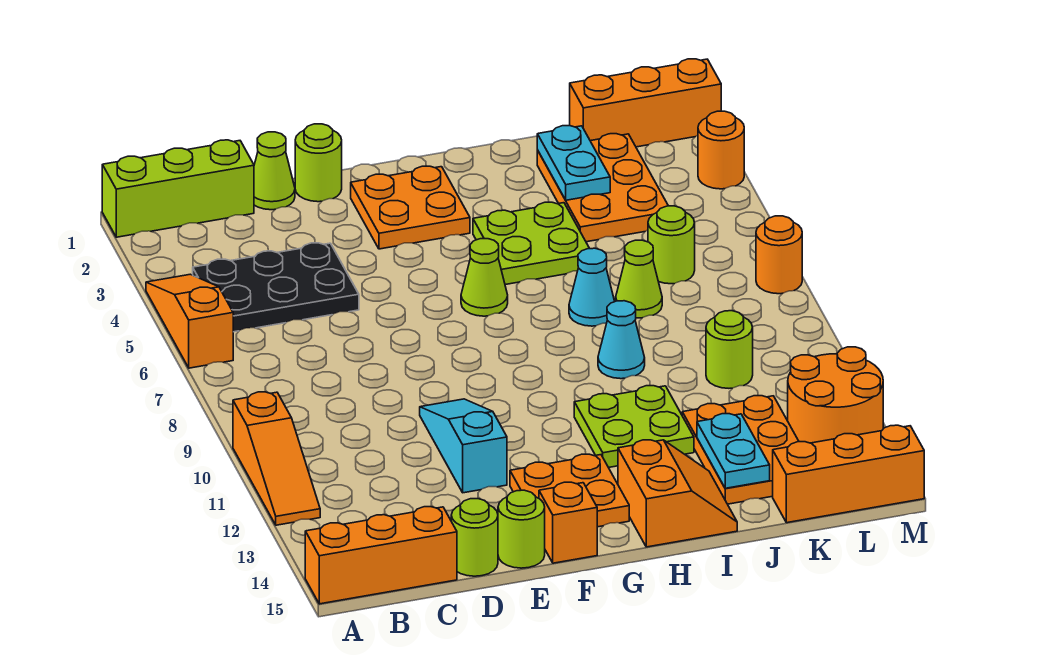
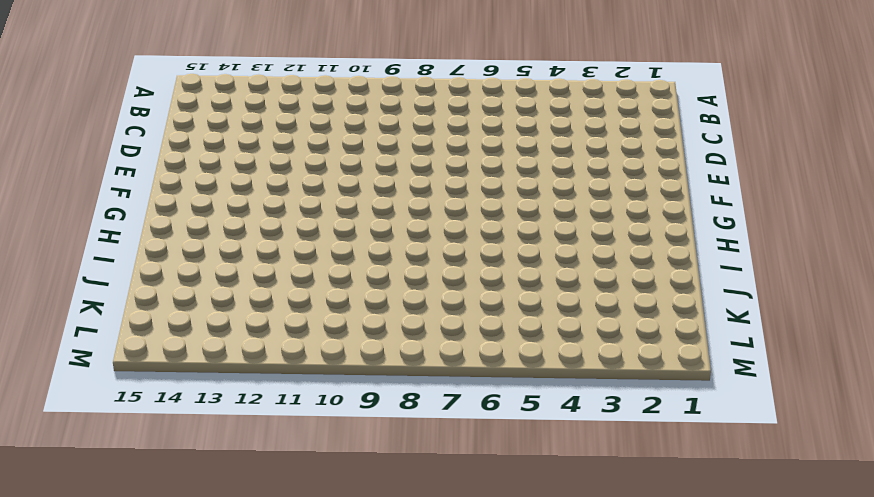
none -> lime 1x3 brick [102,140,254,237]
none -> orange 1x3 slope [146,274,233,368]
none -> orange 1x3 slope [233,392,320,525]
none -> orange 1x3 brick [305,507,457,604]

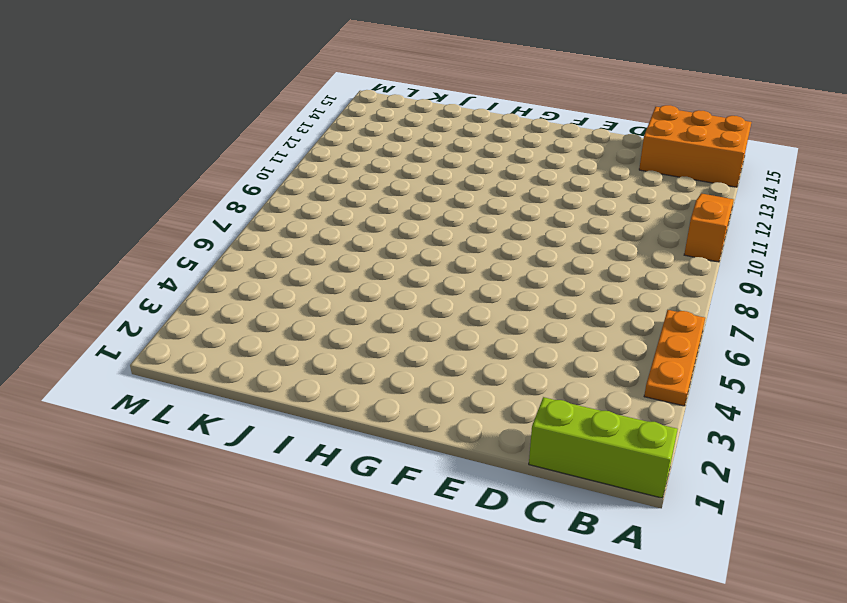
orange 1x3 plate [644,310,705,406] -> orange 1x3 slope [146,274,233,368]
orange 2x3 brick [639,105,751,187] -> orange 1x3 brick [305,507,457,604]
none -> black 2x3 plate [193,243,359,332]
none -> lime 1x1 cone [254,132,295,210]
none -> lime 1x1 round brick [451,499,498,576]
none -> lime 1x1 round brick [295,124,342,202]

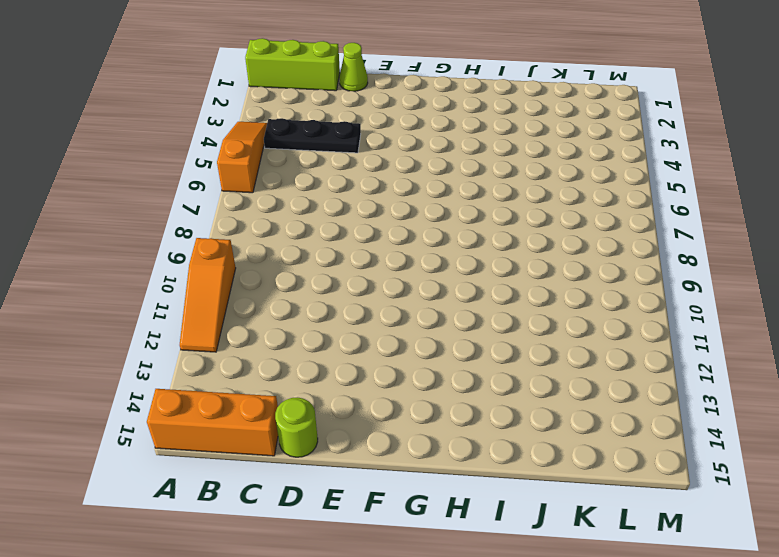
black 1x3 plate [264,118,361,153] -> black 2x3 plate [193,243,359,332]
none -> lime 1x1 round brick [295,124,342,202]
none -> cyan 1x3 slope [420,399,507,493]
none -> lime 1x1 round brick [498,490,545,568]
none -> orange 2x2 plate [351,166,470,249]

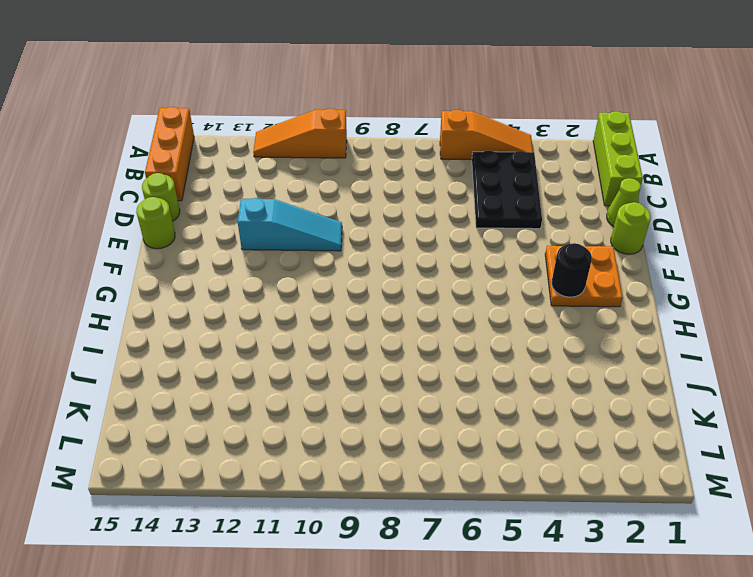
black 1x1 round brick [552,243,592,297] -> none
none -> orange 2x2 plate [510,454,629,527]
none -> orange 1x1 brick [539,482,597,563]
none -> lime 1x1 cone [461,239,508,316]
none -> lime 2x2 plate [473,202,590,285]

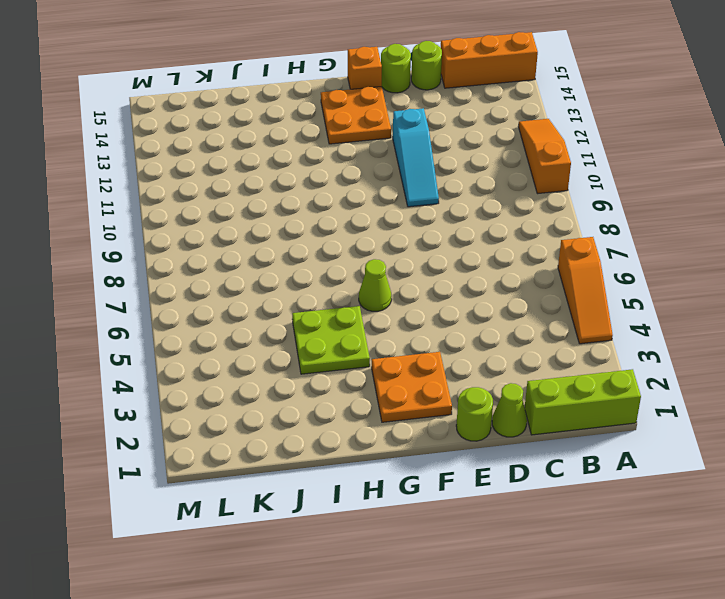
none -> black 2x3 plate [193,243,359,332]
none -> lime 2x2 plate [574,386,694,467]
none -> orange 2x2 slope [618,440,737,547]
none -> cyan 1x1 cone [569,248,615,326]

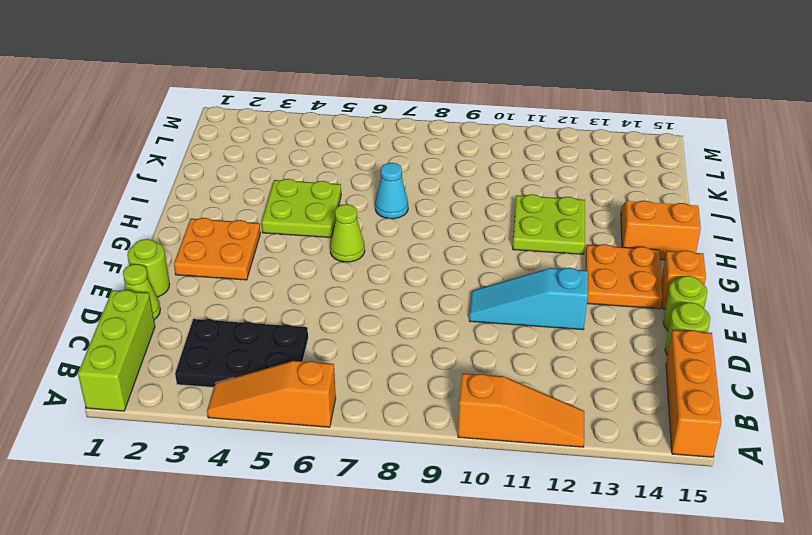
black 2x3 plate [175,319,308,387] -> black 2x3 plate turned to [193,243,359,332]
none -> cyan 1x1 cone [598,301,645,379]
none -> orange 2x3 plate [537,134,668,242]
none -> lime 1x1 cone [616,240,662,318]
none -> orange 2x3 plate [682,396,799,504]

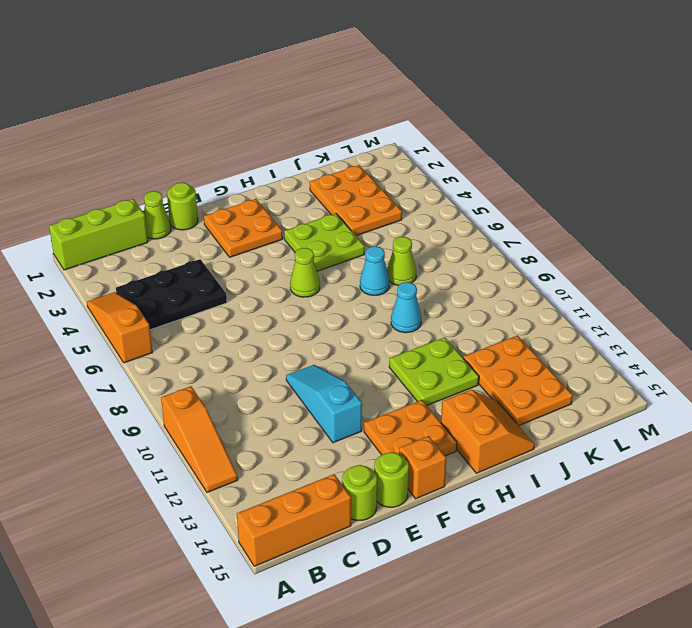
none -> orange 1x3 brick [570,59,721,147]
none -> lime 1x1 round brick [648,206,695,284]
none -> lime 1x1 round brick [706,311,753,388]
none -> orange 1x3 brick [773,425,924,523]

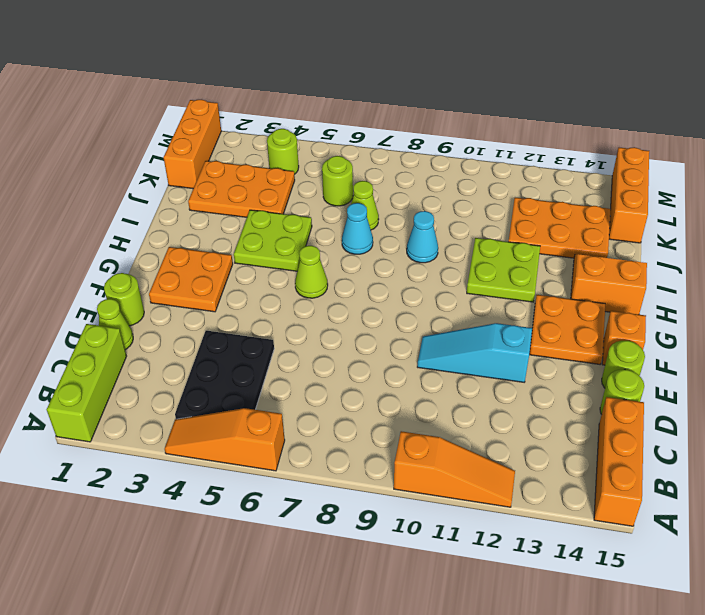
lime 1x1 round brick [267,129,299,174] -> lime 1x1 round brick moved to [706,311,753,388]
none -> orange 2x2 round brick [788,347,883,443]
none -> orange 1x1 round brick [698,111,744,189]
none -> orange 1x1 round brick [756,216,802,294]
none -> cyan 1x2 plate [537,126,610,200]

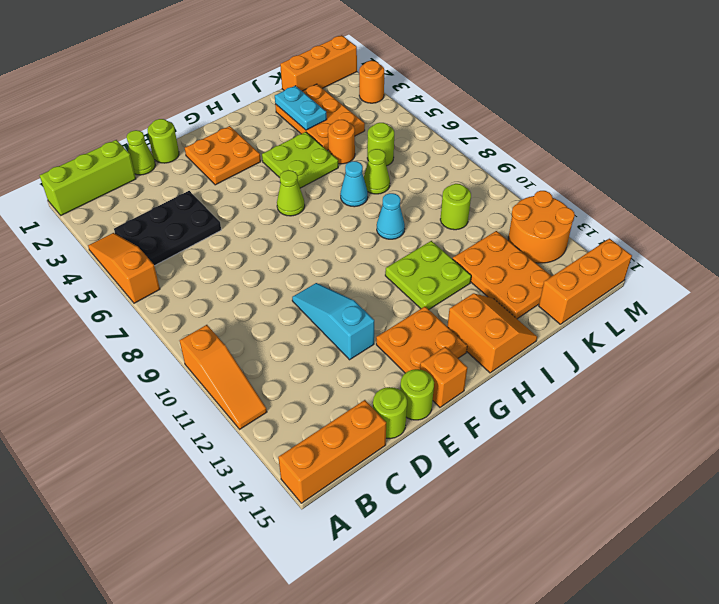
orange 1x1 round brick [328,120,355,164] -> orange 1x1 round brick moved to [756,216,802,294]
none -> cyan 1x2 plate [697,414,770,488]

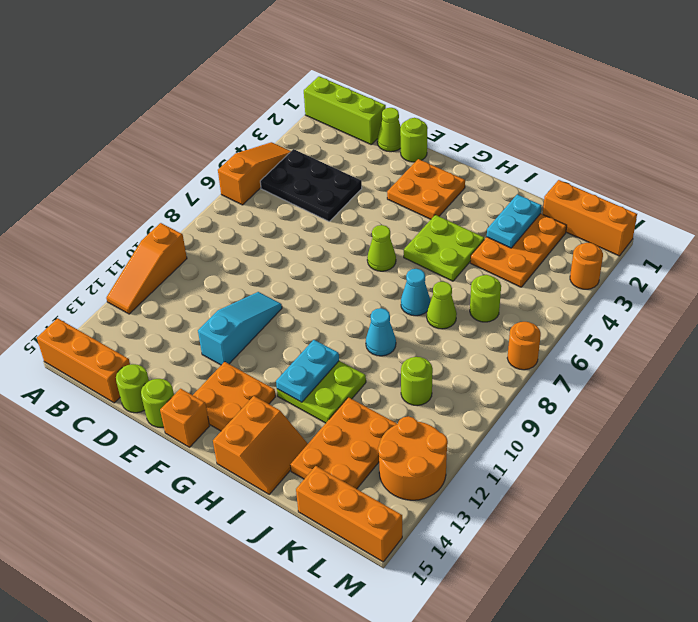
cyan 1x2 plate [276,340,339,402] -> cyan 1x2 plate moved to [697,414,770,488]

